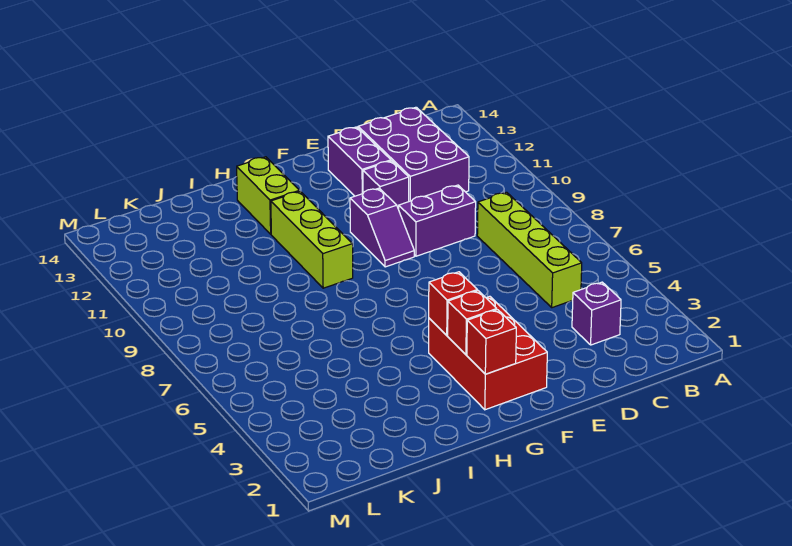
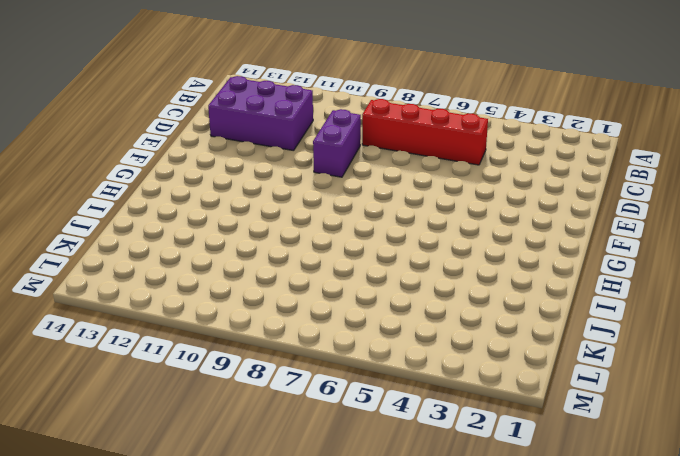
red 1x4 brick [362,99,488,165] -> lime 1x4 brick [477,192,582,308]
none -> purple 1x1 brick [572,282,621,345]
none -> purple 1x1 brick [363,161,409,209]
none -> purple 1x2 brick [328,127,391,196]

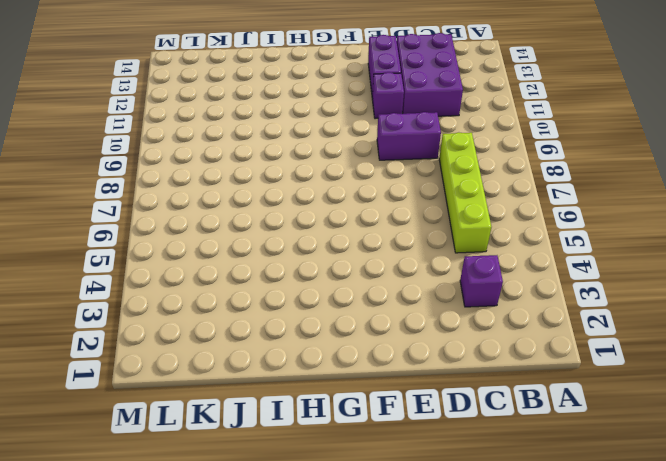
none -> red 2x3 brick [429,296,547,410]
none -> purple 1x2 slope [350,188,414,267]
none -> lime 1x3 brick [271,191,353,288]

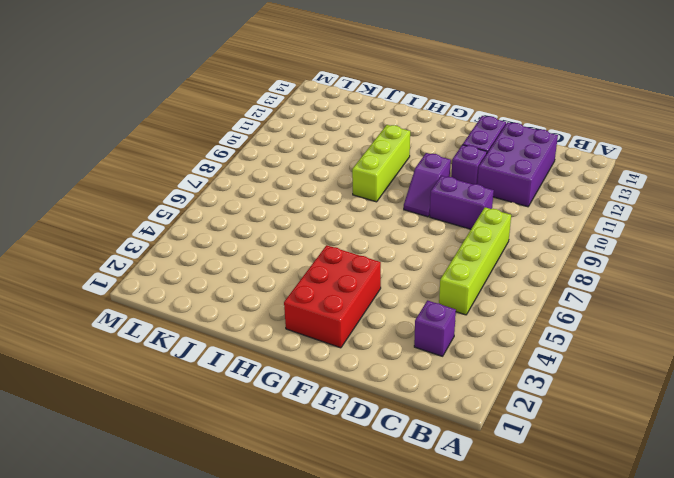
none -> lime 1x2 brick [237,157,299,234]
none -> red 1x1 brick [467,310,516,374]
none -> red 1x1 brick [448,291,497,355]

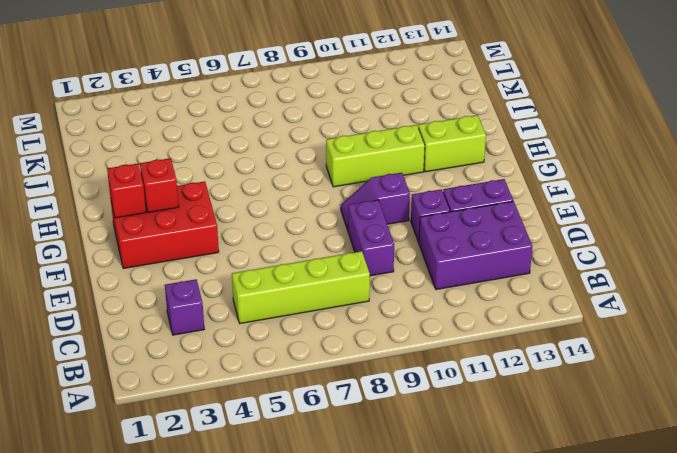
none -> red 1x1 brick [429,272,477,335]

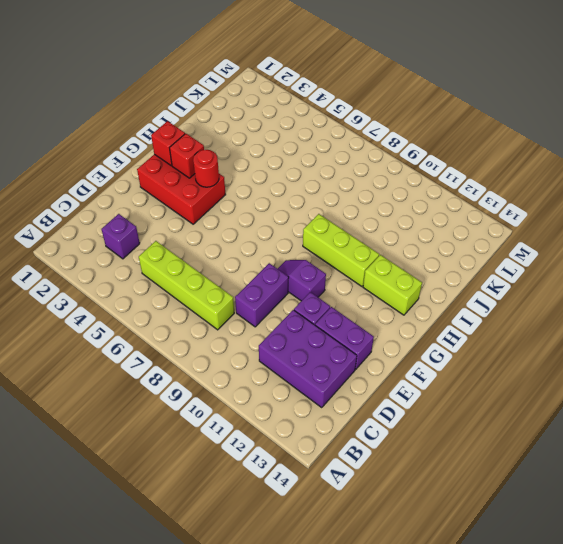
red 1x1 round brick [193,150,219,187] -> red 1x1 brick [429,272,477,335]

